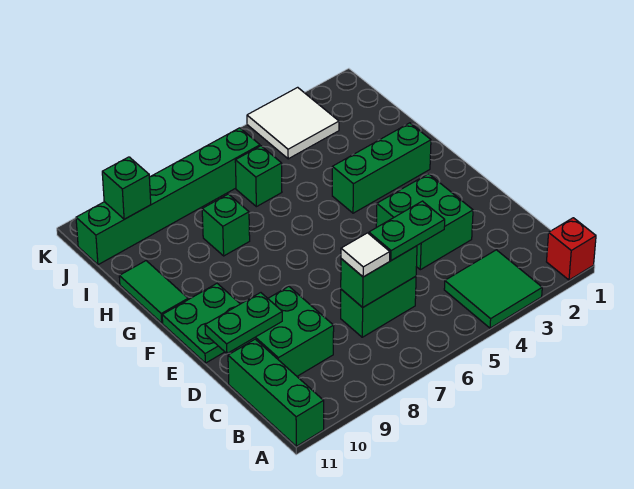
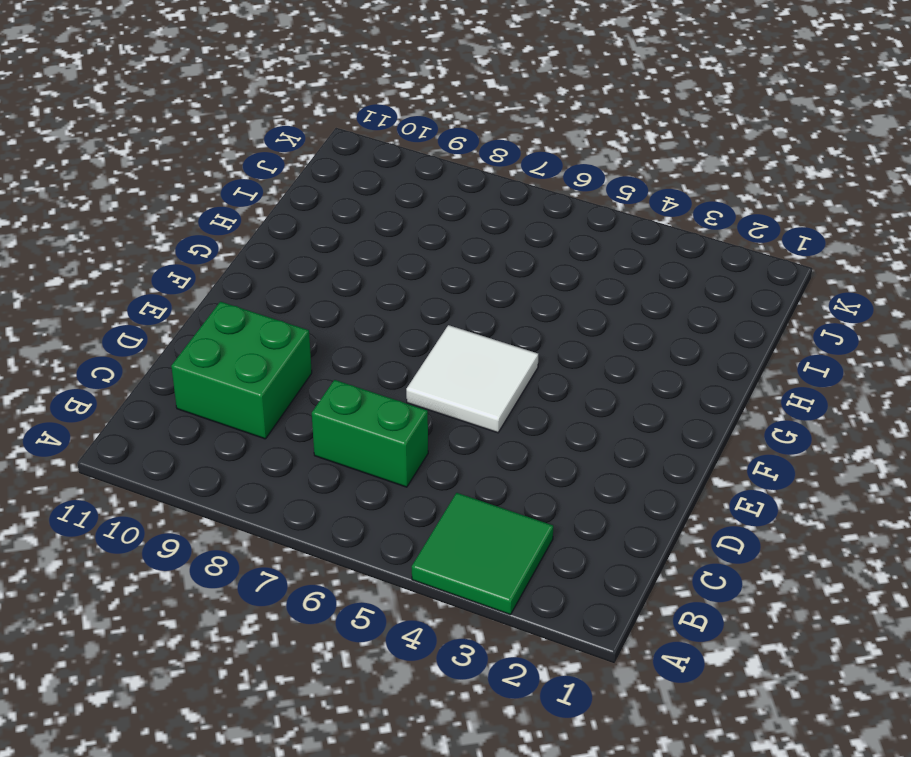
white 2x2 tile [406,325,538,433] -> white 2x2 tile moved to [247,87,339,159]
none -> red 1x1 brick [547,218,596,280]
none -> green 1x3 brick [228,339,324,446]
none -> green 2x2 brick [376,174,473,270]

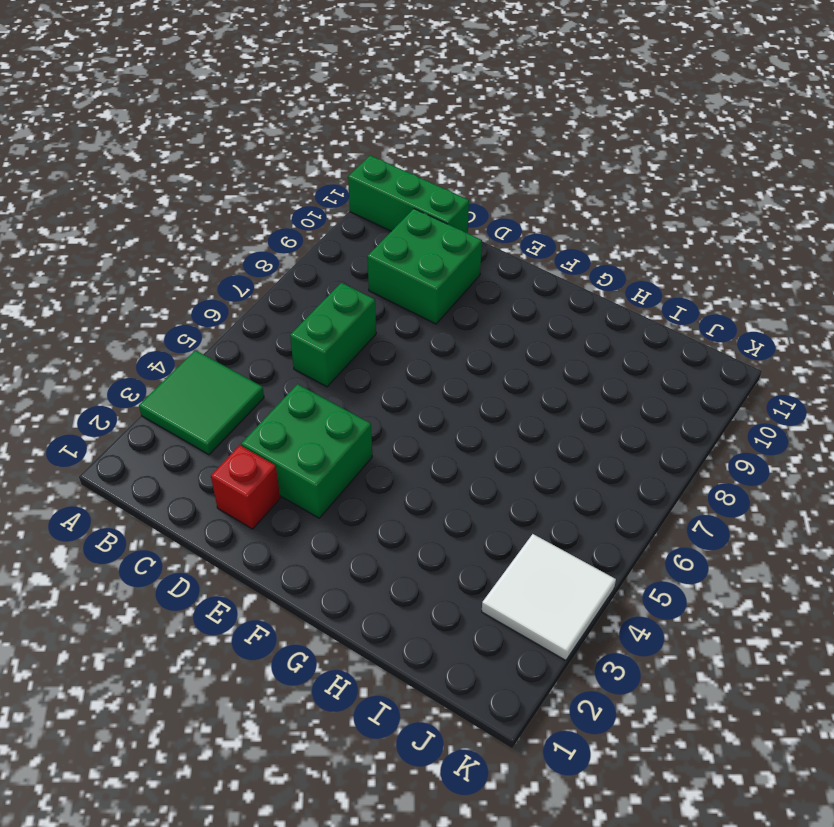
red 1x1 brick [211,445,280,529] -> red 1x1 brick moved to [547,218,596,280]
none -> green 2x2 plate [162,284,240,363]
none -> green 1x3 brick [332,123,431,213]
none -> green 1x2 tile [119,261,188,323]

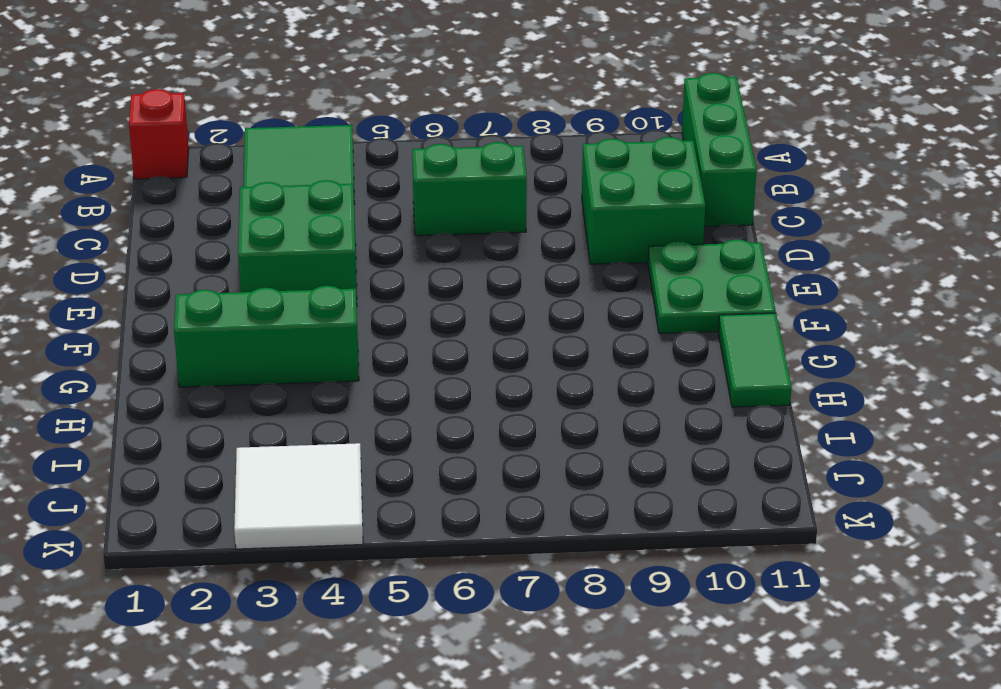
none -> green 1x1 brick [202,194,250,256]
none -> green 1x1 brick [235,146,282,207]
none -> green 1x6 brick [76,128,260,265]

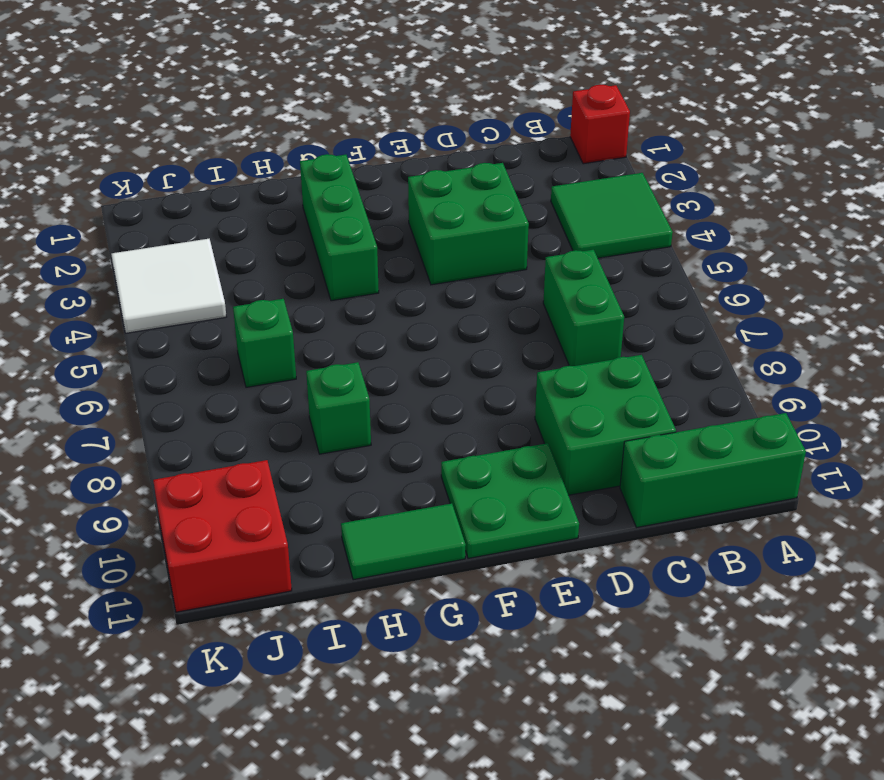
red 2x2 brick [153,460,292,612] -> green 1x6 brick [76,128,260,265]
none -> green 1x2 brick [341,246,417,307]
none -> green 1x2 plate [205,293,282,354]
none -> green 1x1 brick [102,157,151,219]

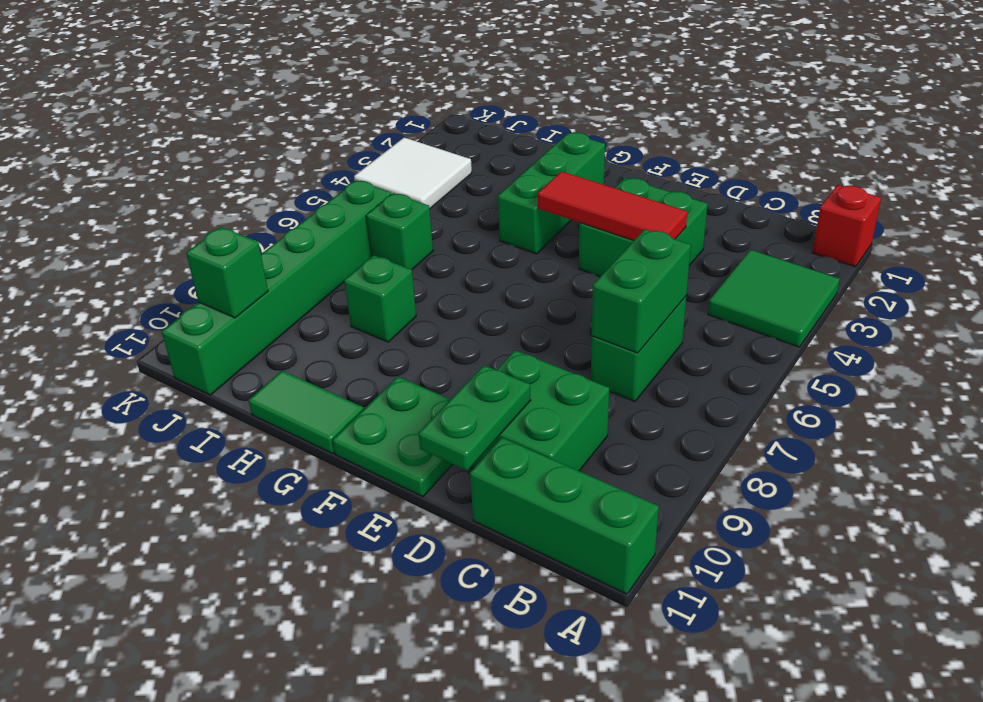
red 1x3 tile [538,171,687,241] -> none
none -> green 1x2 plate [369,201,445,261]
none -> white 1x1 tile [341,233,390,277]

